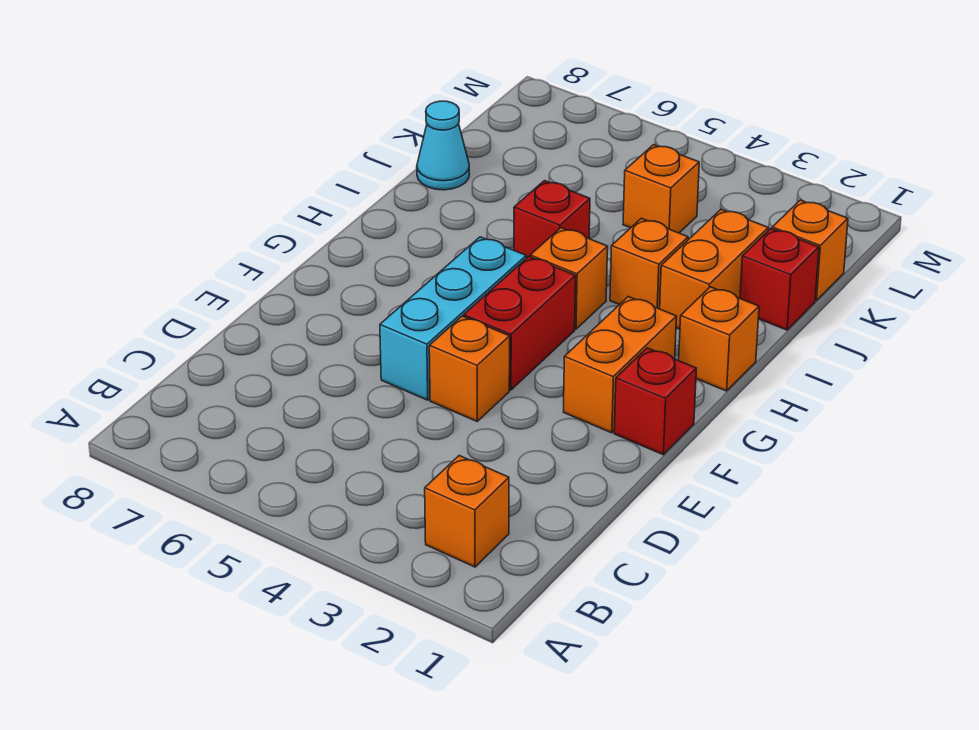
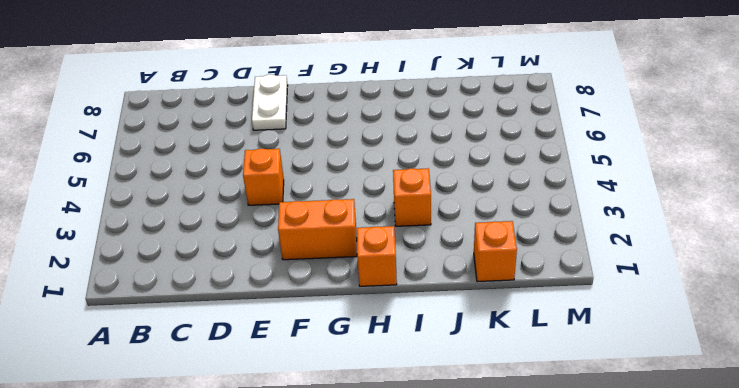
white 1x2 plate [252,74,288,130] -> none
none -> orange 1x1 brick [425,456,509,567]
none -> cyan 1x3 brick [380,237,526,400]
none -> red 1x1 brick [614,348,697,455]

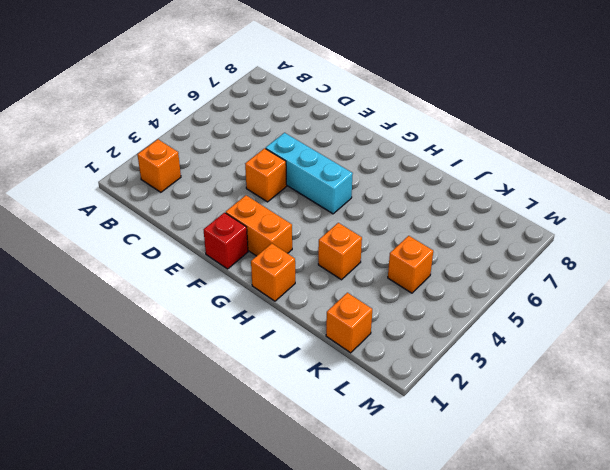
none -> red 1x2 brick [464,257,576,390]
none -> orange 1x1 brick [530,228,608,329]
none -> orange 1x2 brick [660,209,768,329]

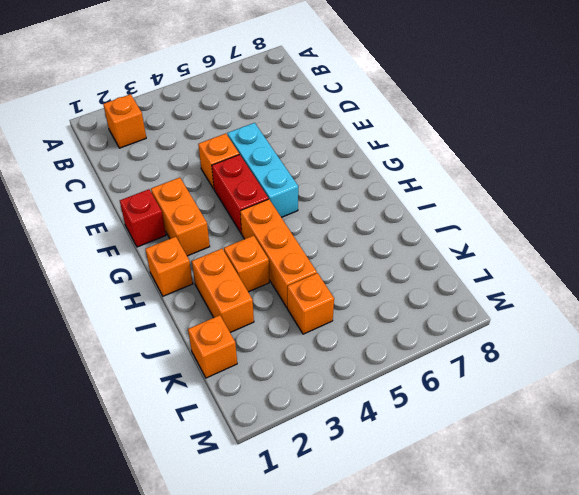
orange 1x3 brick [240,199,317,307] -> orange 1x1 brick [530,228,608,329]
none -> red 1x1 brick [514,181,590,258]
none -> red 1x1 brick [740,229,819,330]
none -> cyan 1x1 cone [417,101,469,190]

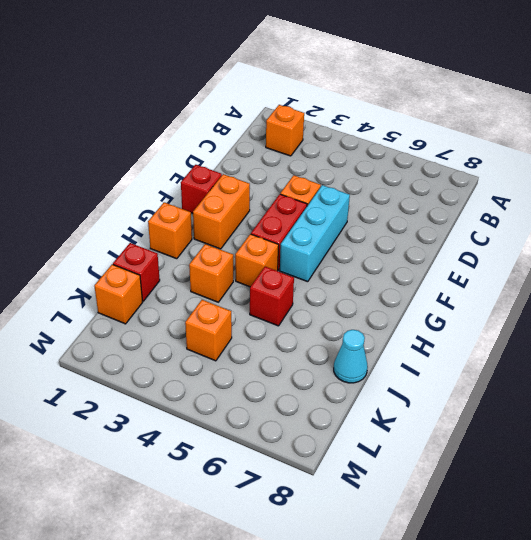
none -> orange 1x2 brick [660,209,768,329]

